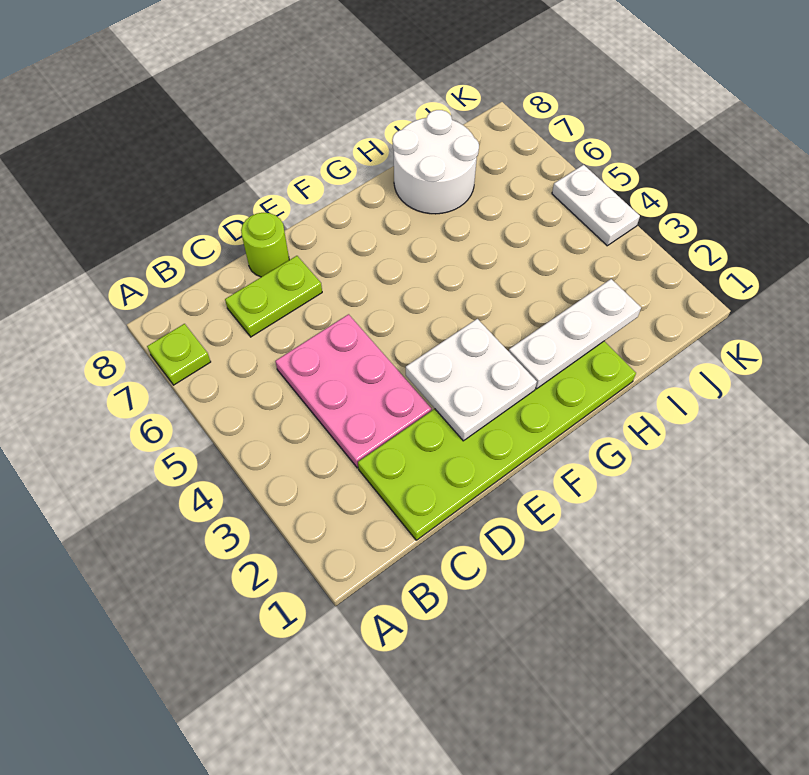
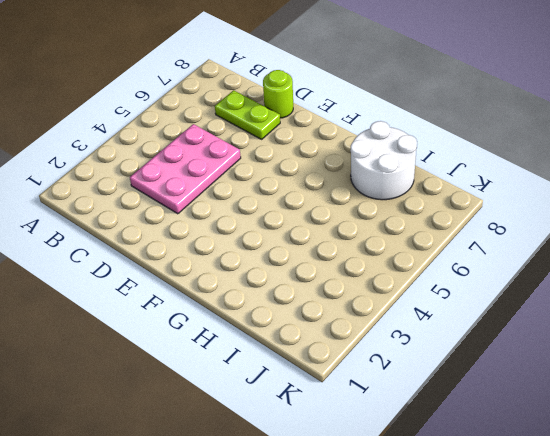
none -> lime 1x1 plate [147,324,211,385]
none -> lime 2x6 plate [358,341,636,540]

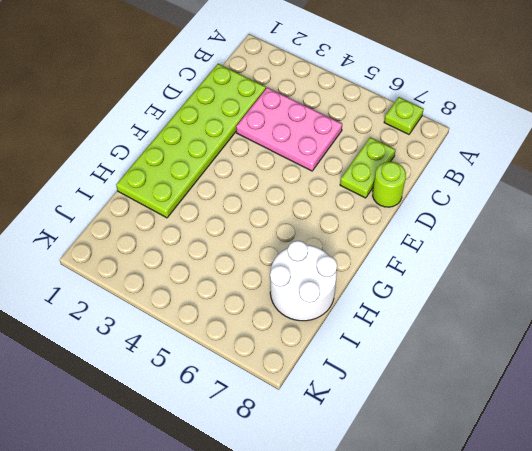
none -> white 1x2 plate [552,165,640,246]
none -> white 2x2 plate [406,319,537,441]

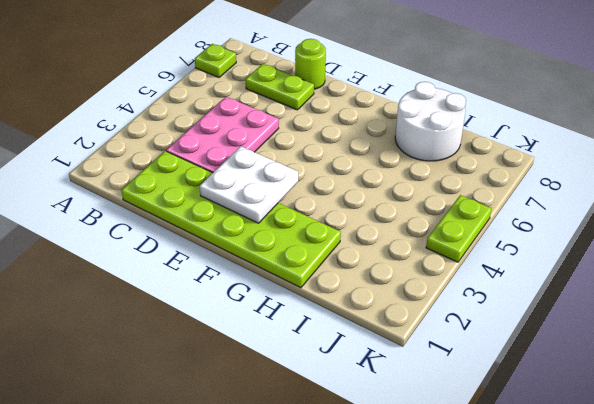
lime 1x2 plate [426,195,492,262] -> white 1x2 plate [552,165,640,246]
none -> white 1x3 plate [509,279,641,389]

